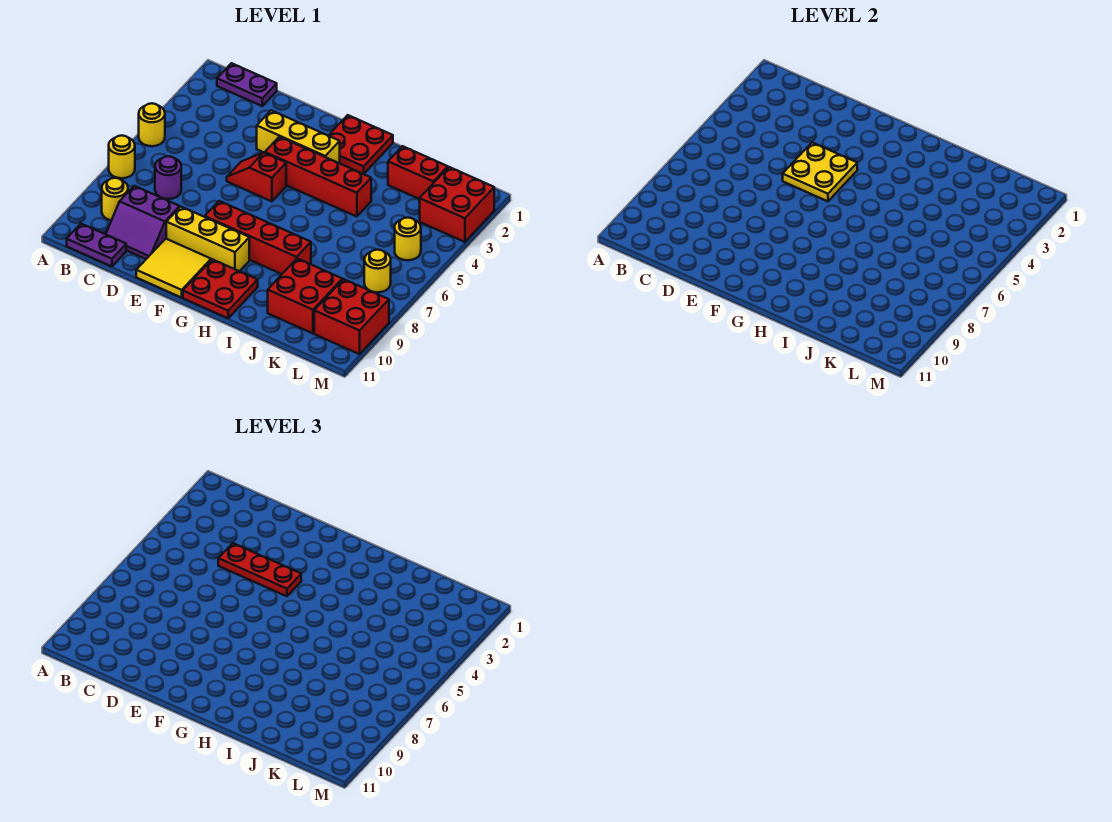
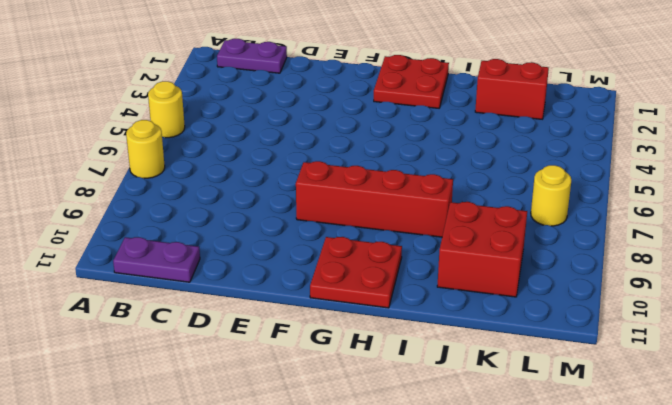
none -> yellow 1x1 round brick [102,178,128,220]
none -> purple 1x1 round brick [155,156,181,199]
none -> purple 2x2 slope [106,186,180,259]

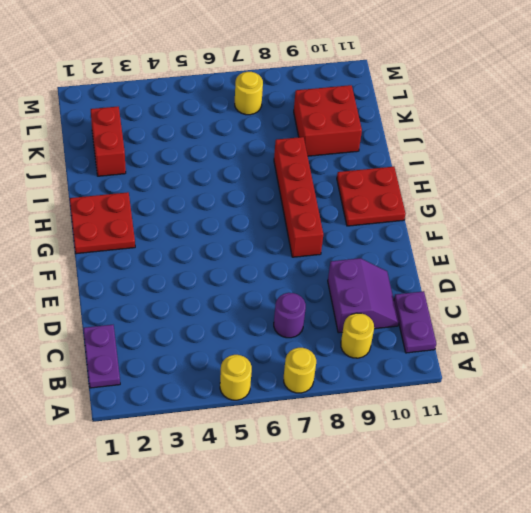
none -> yellow 1x3 brick [257,110,340,163]
none -> red 1x2 slope [227,152,286,201]
none -> yellow 1x3 brick [166,207,249,271]

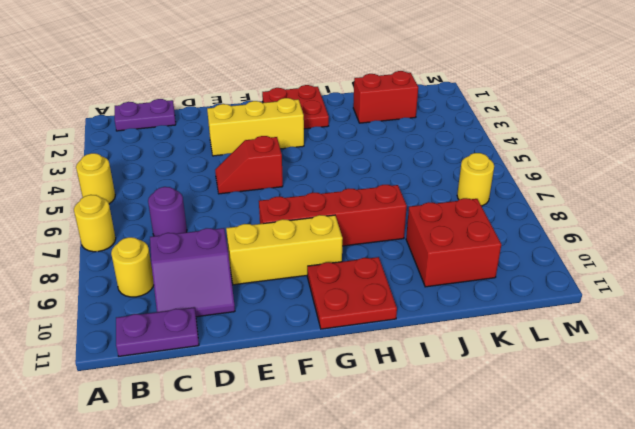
none -> yellow 2x2 tile [136,239,211,298]
none -> red 1x4 brick [265,137,371,217]
none -> red 2x2 brick [420,167,494,242]

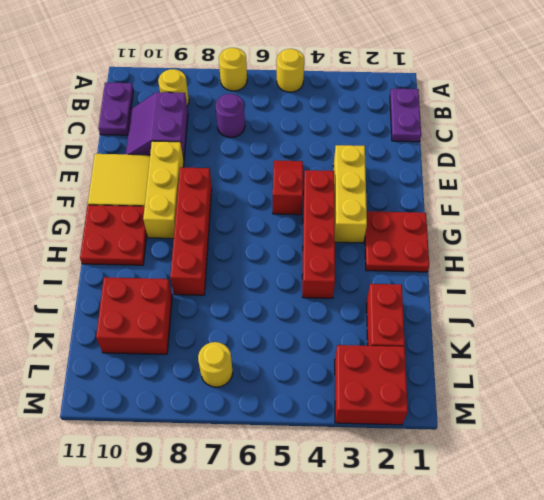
none -> yellow 1x1 round brick [395,218,421,260]
none -> red 2x2 brick [314,279,389,354]
none -> yellow 2x2 plate [783,143,857,201]

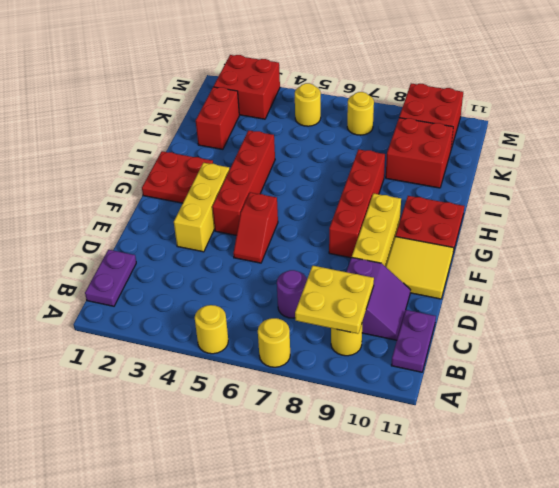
yellow 2x2 plate [295,266,374,334] -> yellow 2x2 plate moved to [783,143,857,201]
none -> red 1x3 plate [218,543,301,596]

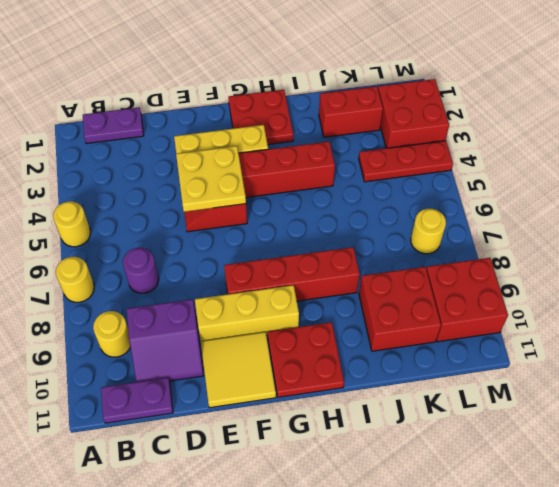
red 1x3 plate [359,141,453,182] -> red 1x3 plate moved to [218,543,301,596]
none -> yellow 1x1 round brick [395,218,421,260]

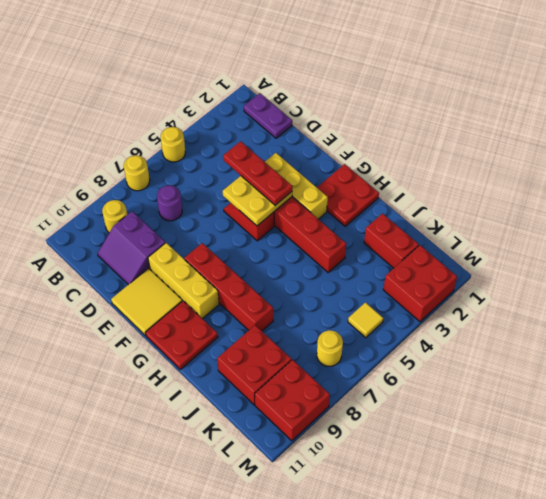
yellow 1x1 tile [348,302,383,337] -> yellow 1x1 round brick [395,218,421,260]
none -> purple 1x2 plate [67,224,126,267]

